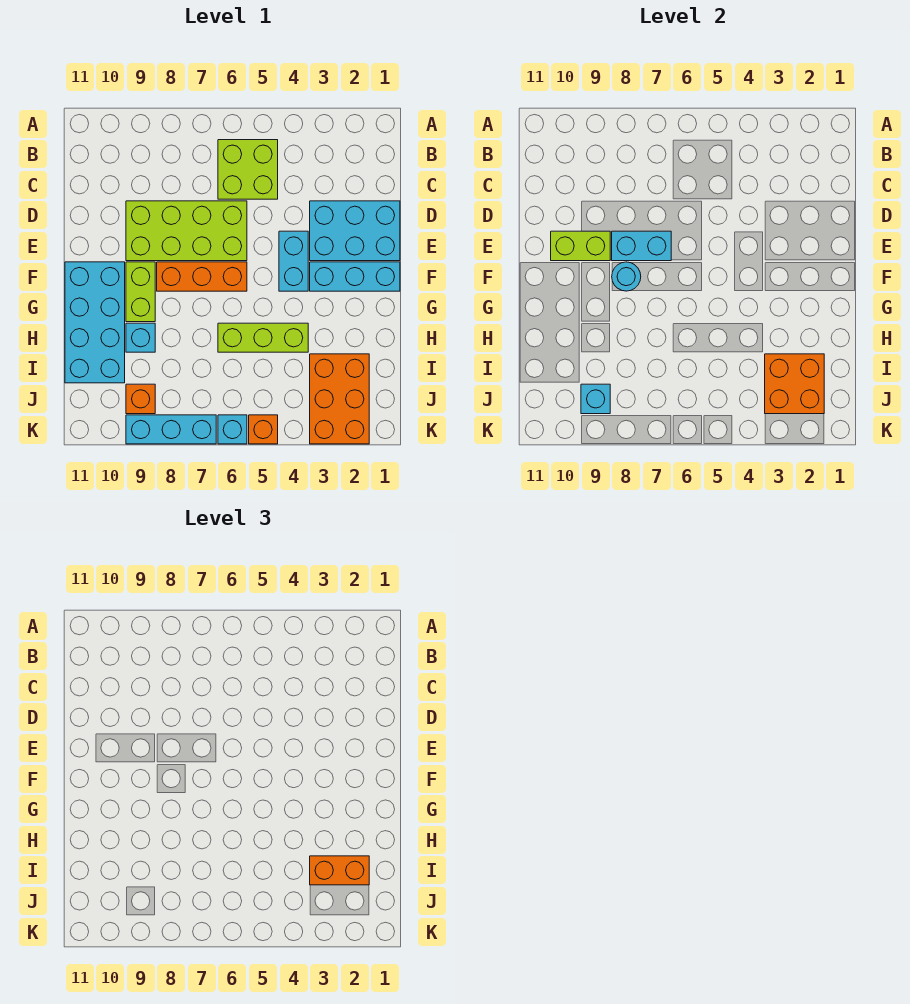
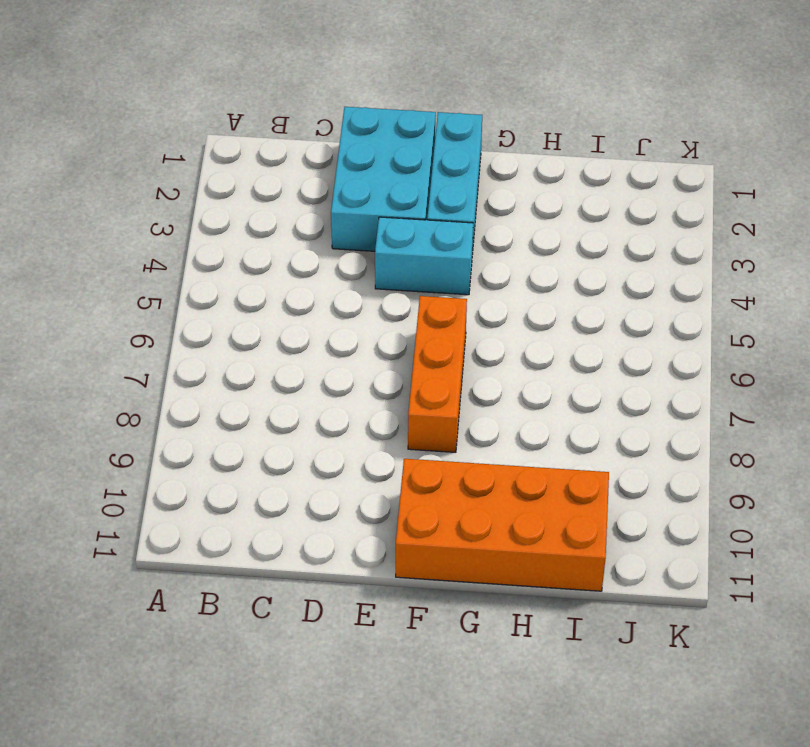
orange 2x4 brick [396,459,609,591] -> cyan 2x4 brick [65,262,125,383]
none -> lime 2x2 brick [218,140,278,199]
none -> lime 2x4 brick [126,201,247,261]
none -> lime 1x2 brick [126,262,155,322]

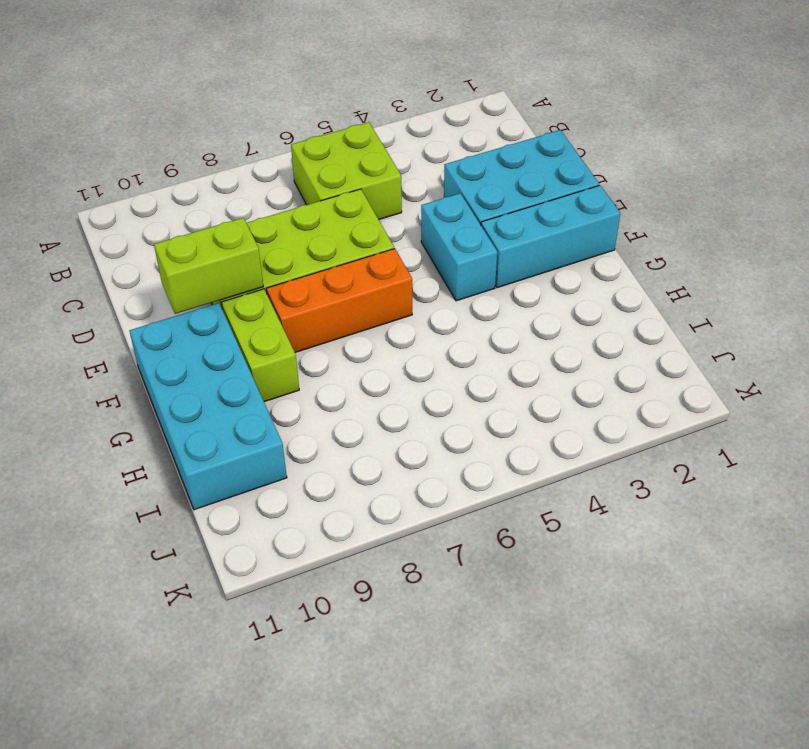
none -> lime 1x3 brick [218,323,308,352]
none -> cyan 1x1 brick [126,323,155,352]
none -> orange 2x3 brick [310,354,369,444]

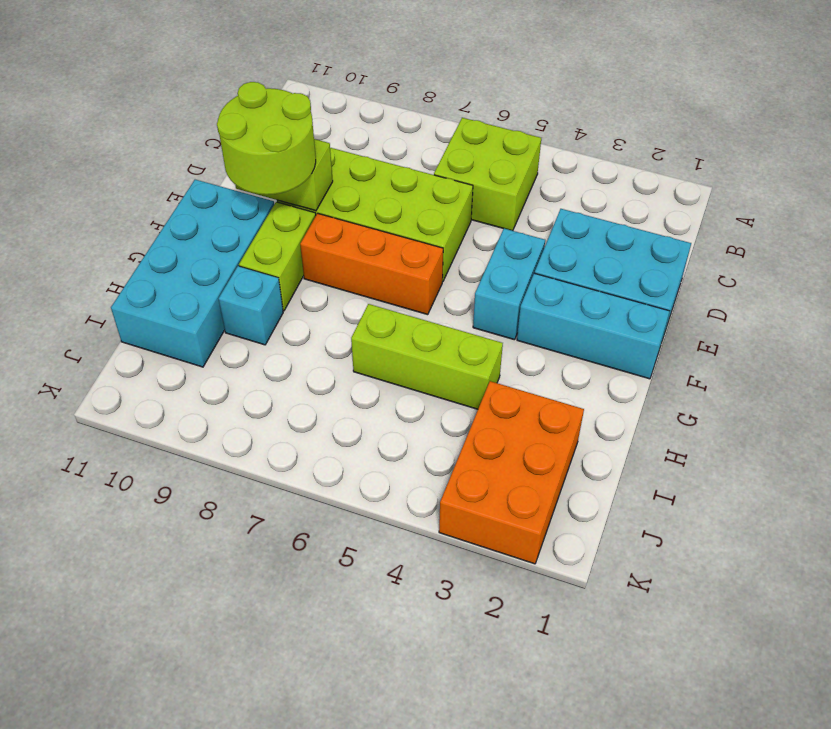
lime 2x2 round brick [217,82,316,195] -> none
none -> orange 1x1 brick [126,384,155,414]
none -> orange 1x1 brick [249,415,278,444]
none -> cyan 1x1 brick [218,415,247,444]

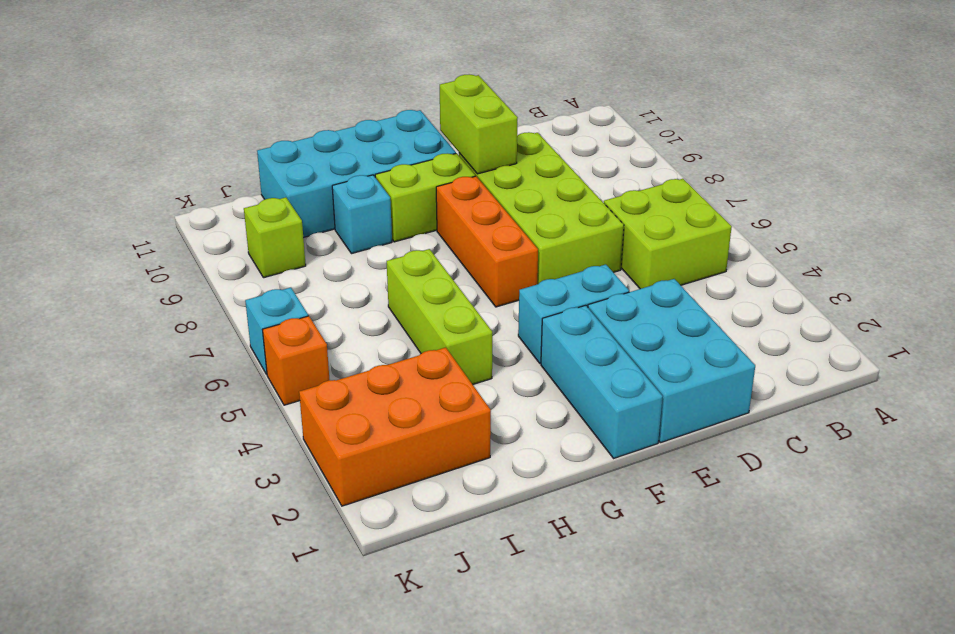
lime 1x1 brick [244,197,306,278] -> orange 1x1 brick [126,384,155,414]
none -> cyan 1x3 brick [126,415,216,444]
none -> cyan 1x2 brick [612,231,671,261]
none -> cyan 1x1 round brick [612,262,641,291]

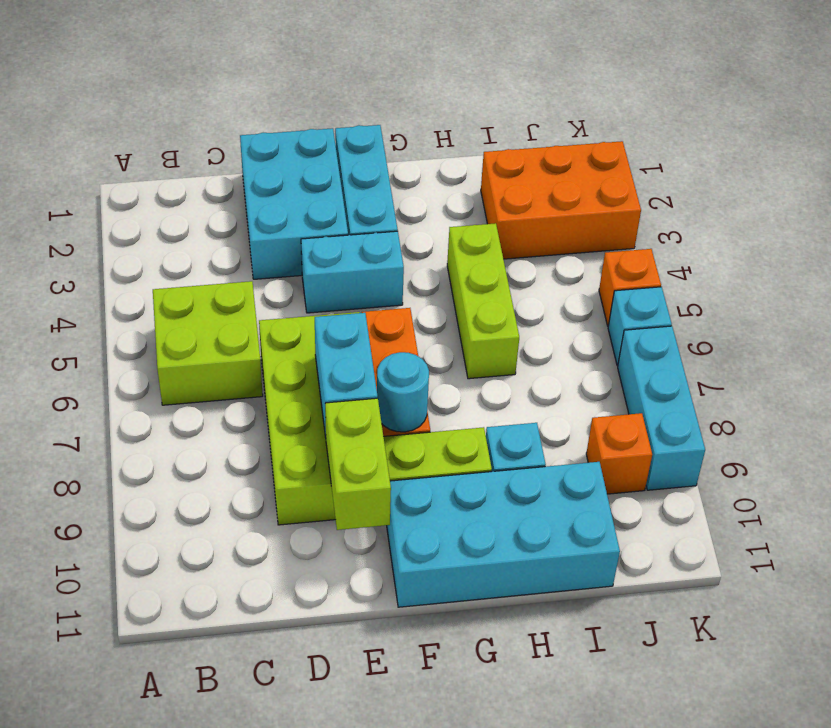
none -> orange 2x2 brick [765,354,824,414]
none -> cyan 1x1 brick [581,384,610,414]
none -> orange 1x2 brick [310,856,369,885]

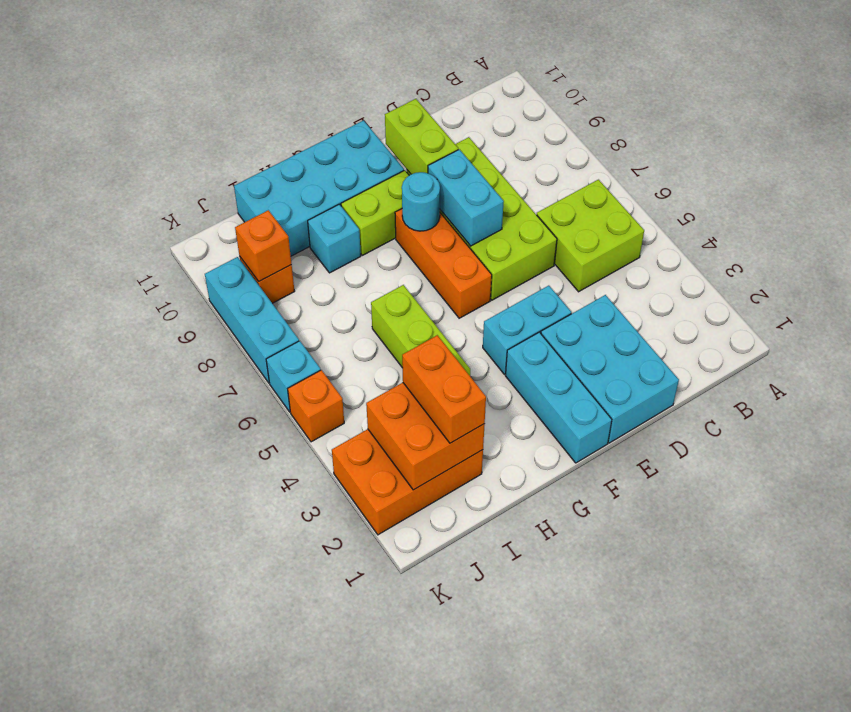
orange 1x1 brick [235,210,291,281] -> cyan 1x1 brick [581,384,610,414]

